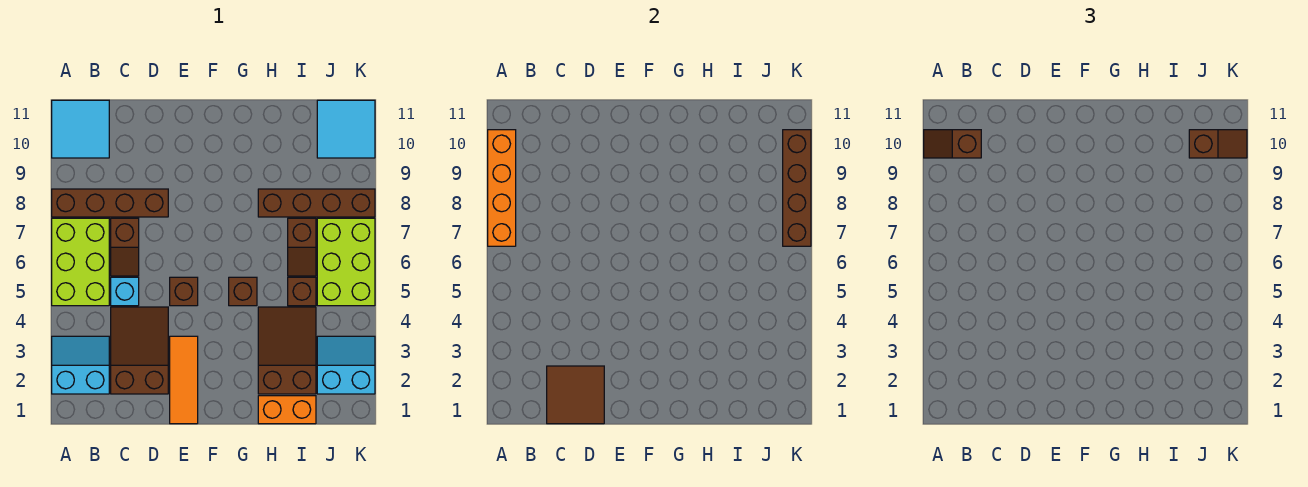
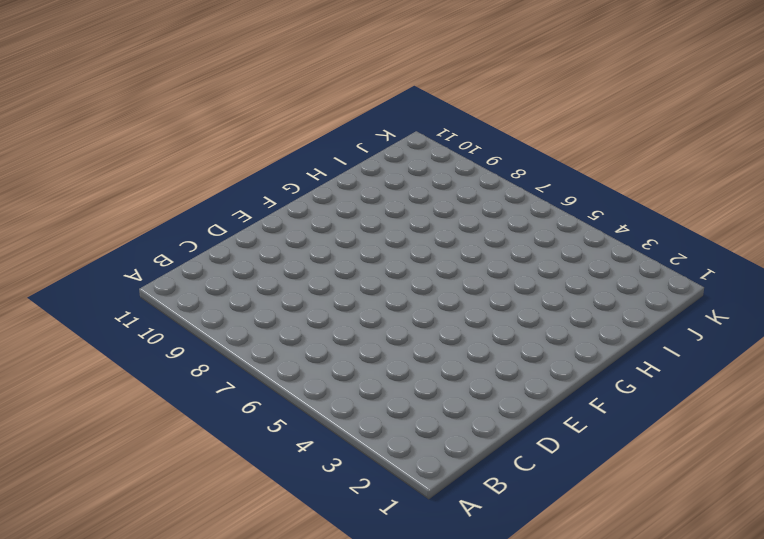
none -> cyan 2x2 slope [52,336,109,394]
none -> lime 2x3 brick [52,218,109,306]
none -> brown 1x4 brick [52,189,168,217]

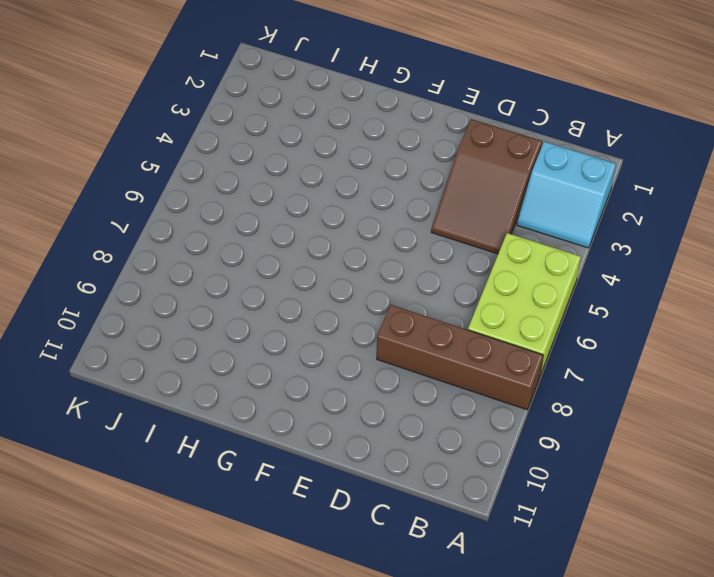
none -> cyan 2x2 tile [52,100,109,158]
none -> cyan 1x1 brick [111,277,139,306]
none -> brown 1x2 slope [111,218,139,276]

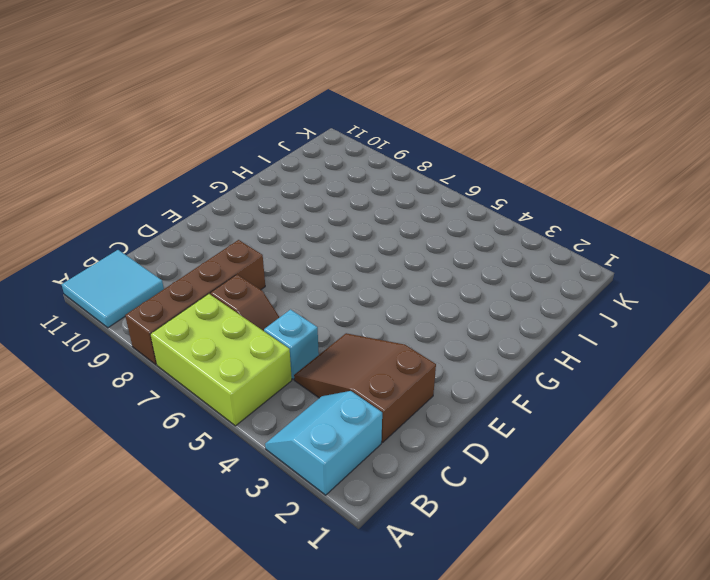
none -> orange 1x3 tile [170,336,198,424]
none -> brown 1x1 brick [170,277,198,306]
none -> brown 1x1 brick [229,277,257,306]

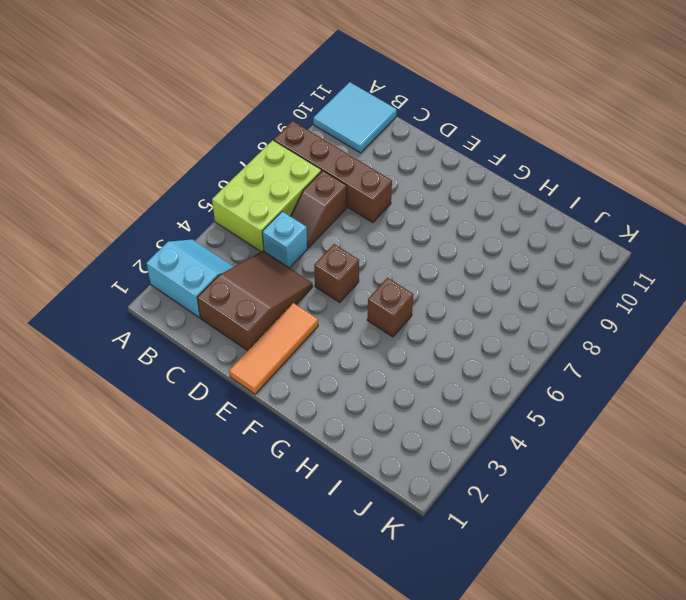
none -> orange 1x2 brick [258,396,316,424]
none -> brown 2x3 slope [258,307,316,394]
none -> brown 1x4 brick [258,189,375,217]

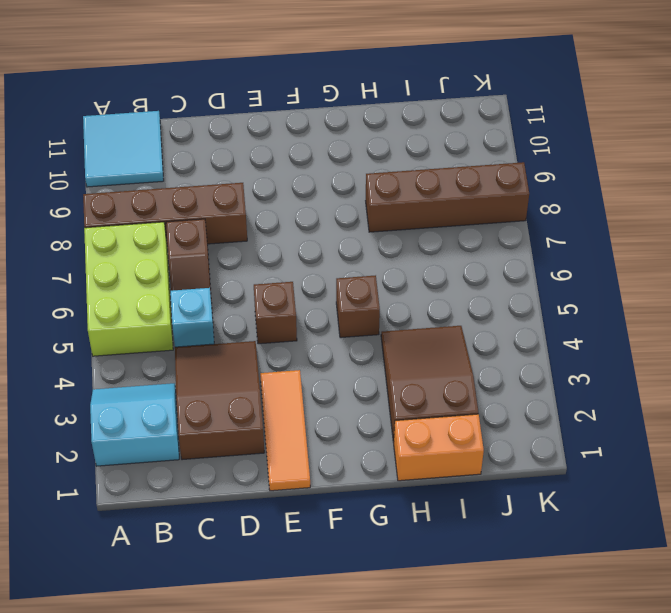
none -> brown 1x1 brick [288,277,316,306]
none -> brown 1x2 slope [288,218,316,276]
none -> cyan 2x2 slope [317,336,375,394]

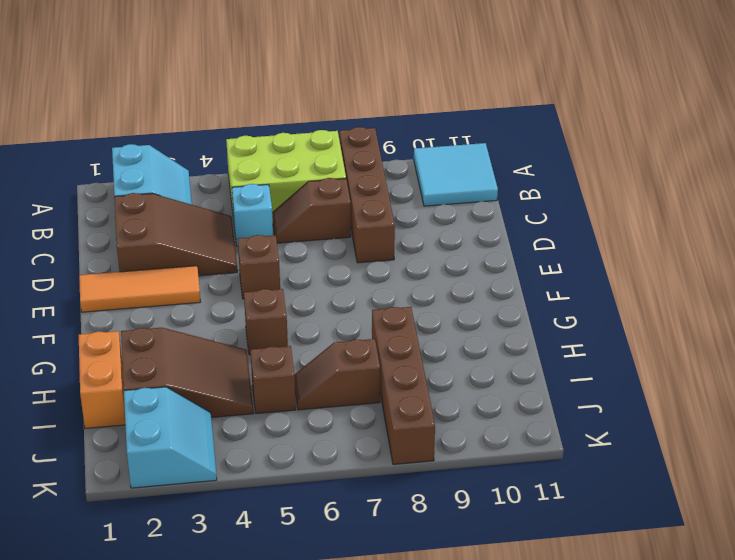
none -> lime 2x3 brick [317,218,375,306]
none -> cyan 2x2 tile [317,100,375,158]
none -> orange 1x4 brick [488,130,516,246]

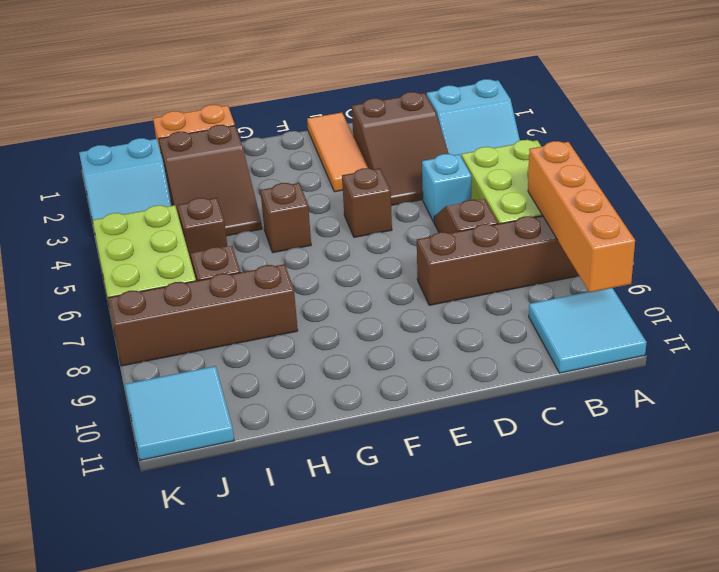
none -> brown 2x2 tile [547,366,604,424]
none -> brown 1x4 brick [783,130,811,246]
none -> brown 1x2 slope [924,130,981,158]

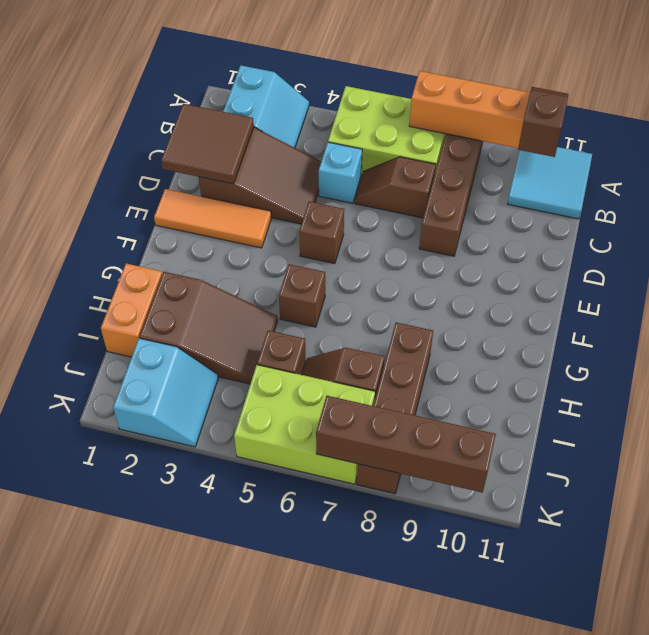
none -> cyan 2x2 tile [317,100,375,158]
none -> brown 1x2 slope [1189,130,1247,158]

